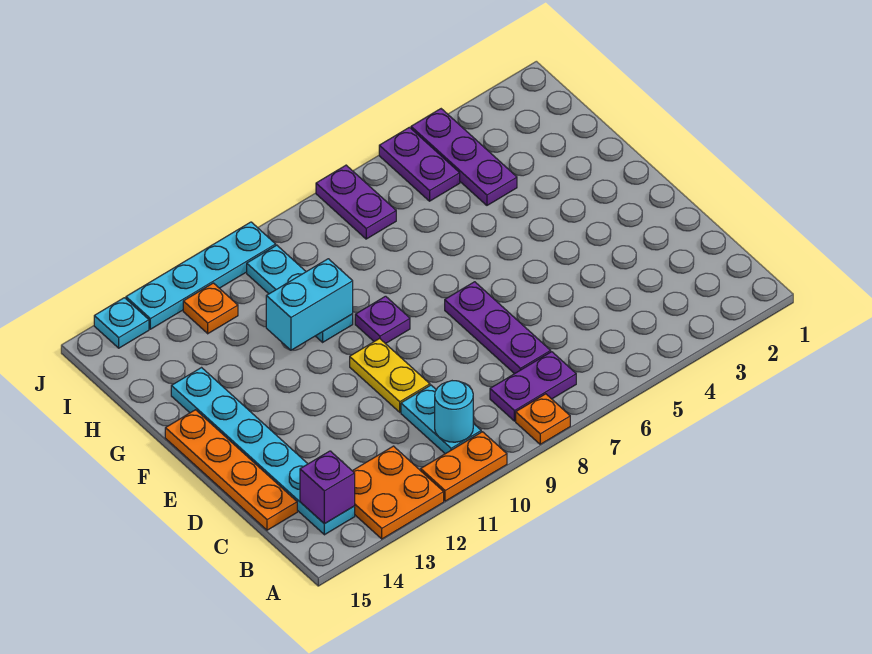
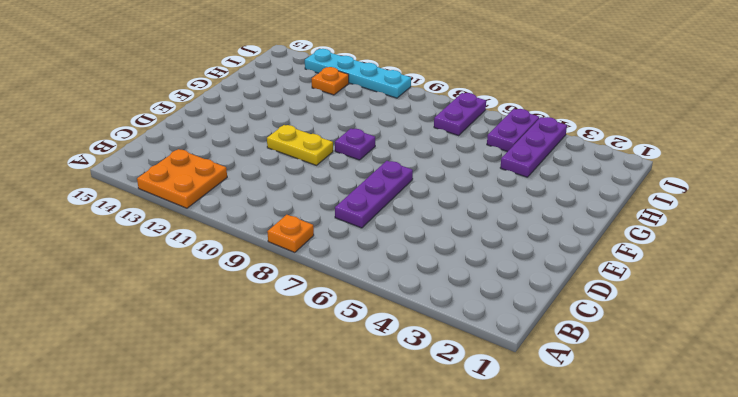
yellow 1x2 plate [267,125,333,165] -> yellow 1x2 plate turned to [350,339,430,412]
none -> orange 1x2 plate [421,432,507,501]
none -> purple 1x2 plate [490,352,576,421]
none -> cyan 1x2 plate [401,385,481,454]

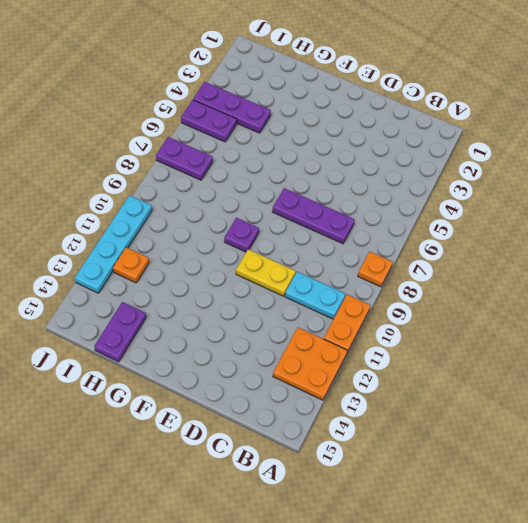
purple 1x2 plate [94,302,146,362] -> purple 1x2 plate moved to [490,352,576,421]
none -> cyan 1x6 plate [171,368,355,535]
none -> orange 1x4 plate [165,410,297,530]
none -> cyan 1x3 plate [247,245,353,342]

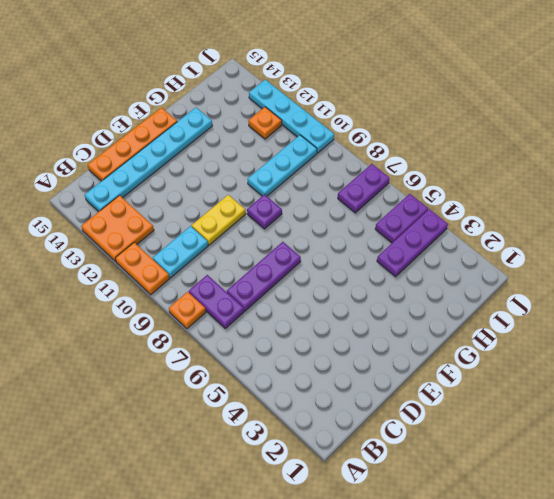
none -> cyan 1x1 plate [94,298,149,348]
none -> cyan 1x1 round brick [435,381,473,442]
none -> purple 1x1 brick [300,451,355,524]

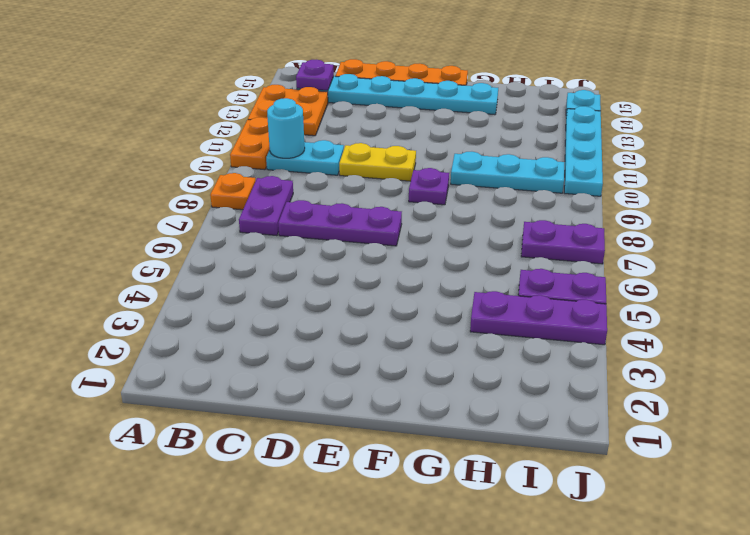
purple 1x1 plate [296,60,334,91] -> purple 1x1 brick [300,451,355,524]
none -> orange 1x1 plate [183,283,238,334]
none -> cyan 1x2 brick [266,259,353,350]

